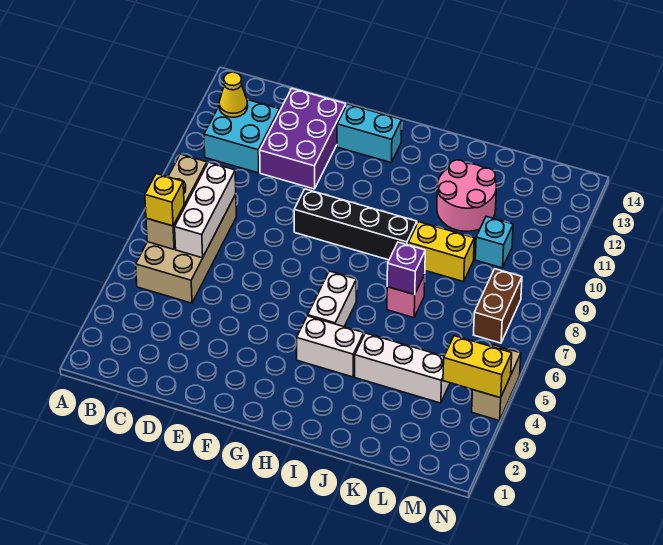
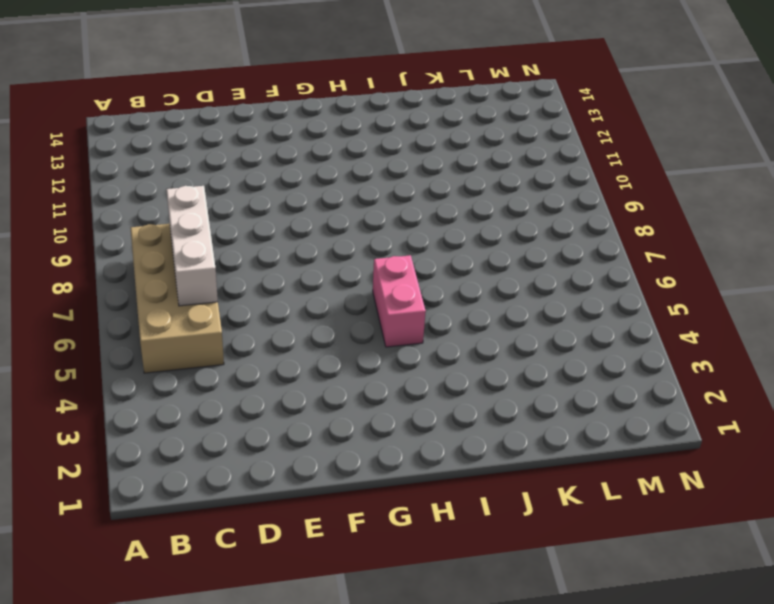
pink 1x2 brick [373,255,426,347] -> white 1x2 brick [308,271,356,327]
none -> cyan 2x2 brick [204,100,280,173]
none -> purple 2x3 brick [260,89,346,189]
none -> black 1x4 brick [294,189,417,260]

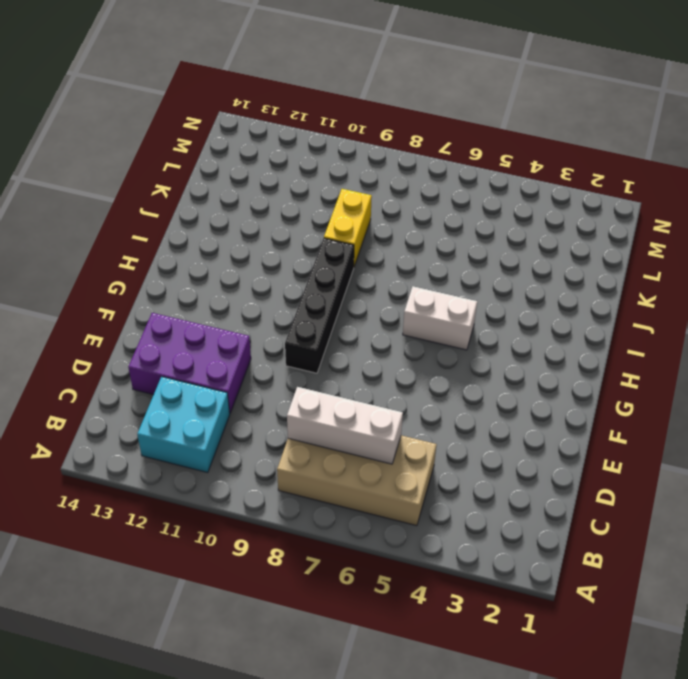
none -> cyan 1x2 brick [337,104,402,162]
none -> white 1x2 brick [297,316,364,377]
none -> white 1x3 brick [355,333,450,403]

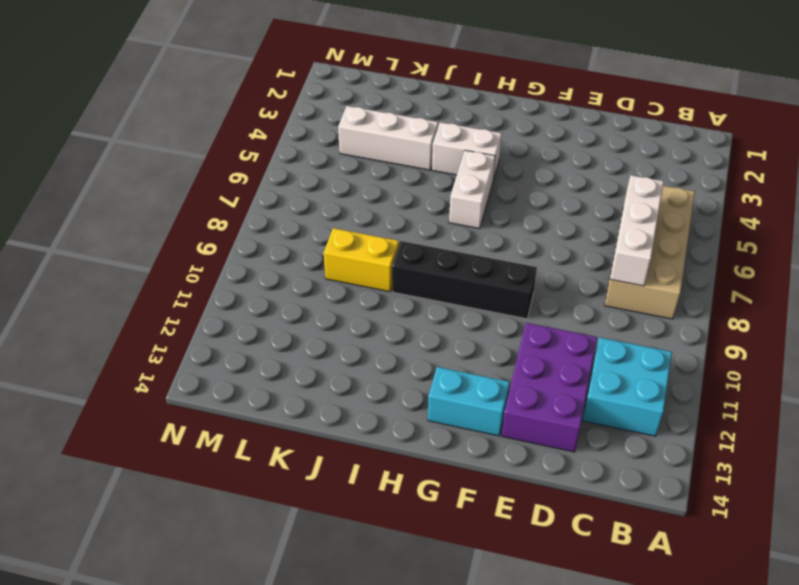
none -> pink 1x1 brick [387,275,425,318]
none -> pink 2x2 round brick [437,160,497,231]
none -> cyan 1x1 brick [475,216,513,268]

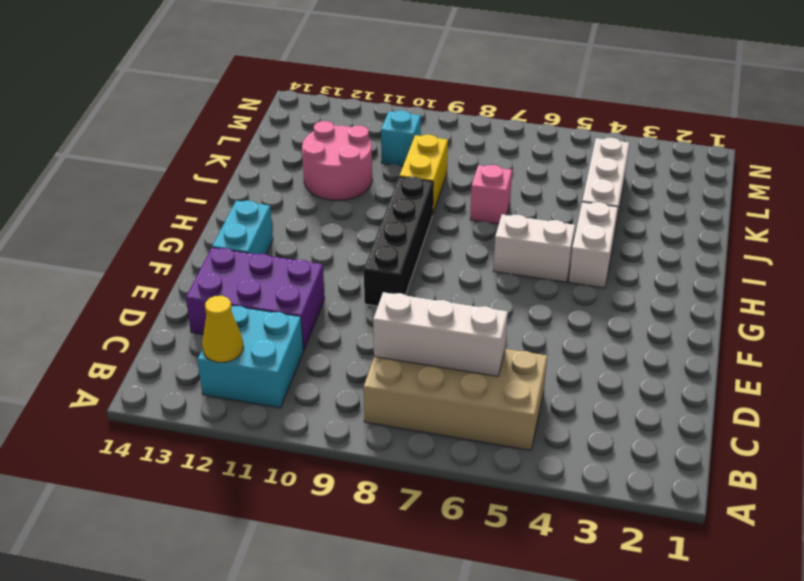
none -> brown 1x2 brick [474,269,522,343]
none -> tan 1x2 brick [472,345,521,421]
none -> tan 1x3 brick [146,154,207,249]

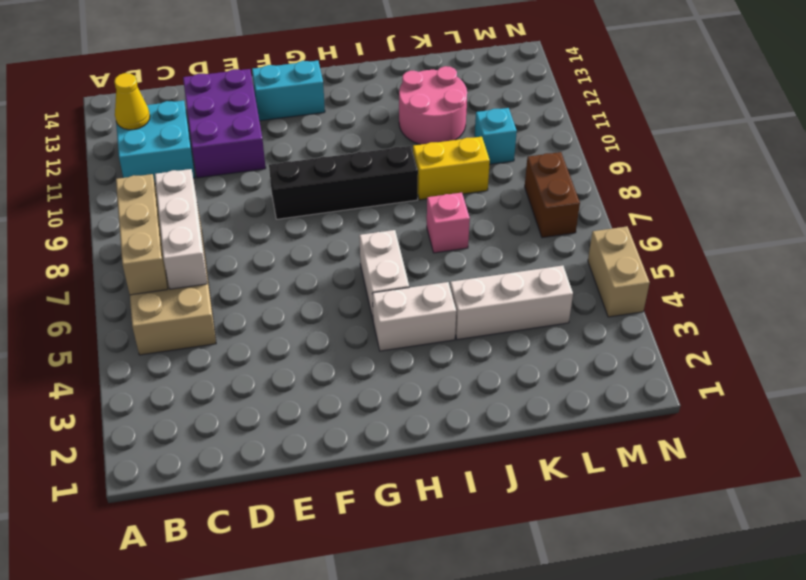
none -> purple 1x1 brick [387,242,425,295]
none -> yellow 1x2 brick [443,336,512,398]
none -> yellow 1x1 brick [145,174,184,226]

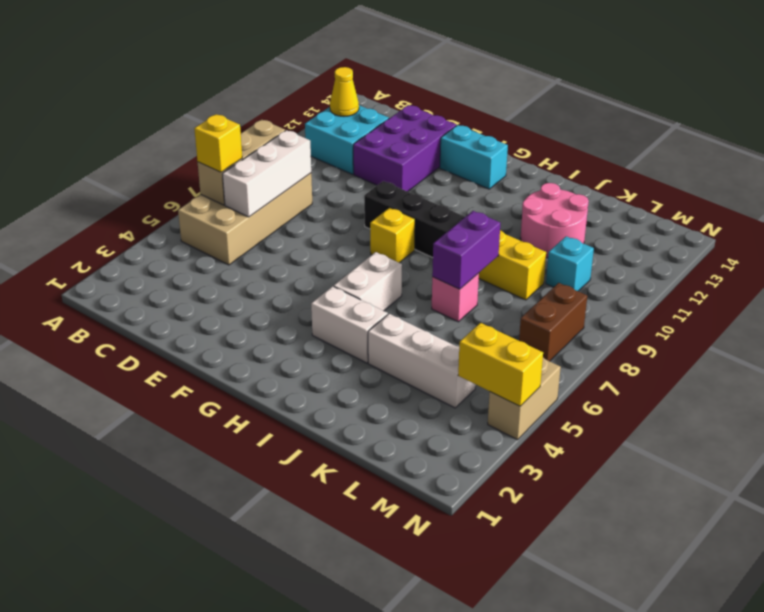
yellow 1x1 brick [370,208,415,263] -> none
purple 1x2 brick [432,211,500,289] -> purple 1x1 brick [387,242,425,295]

